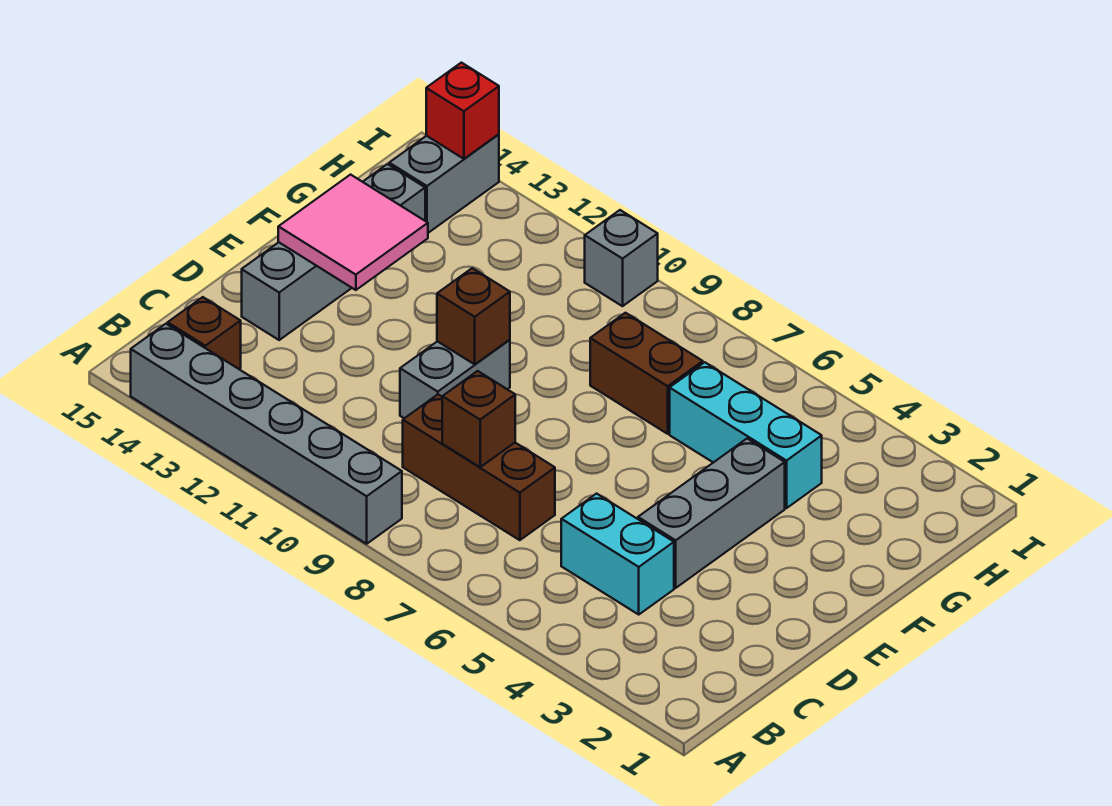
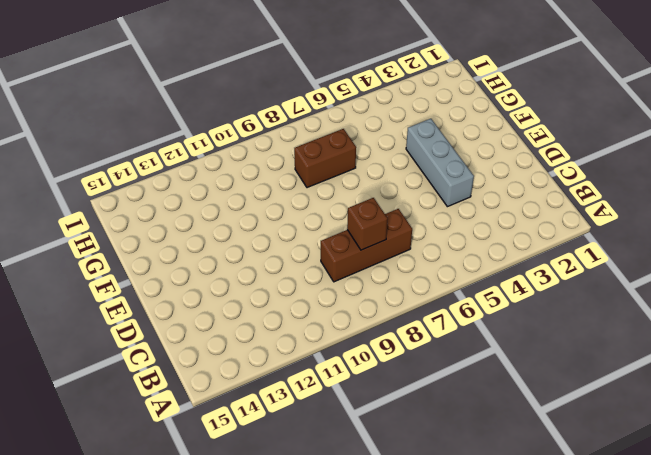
none -> grey 1x6 brick [131,324,402,544]
none -> brown 1x1 brick [168,297,241,369]
none -> cyan 1x2 brick [561,494,674,614]

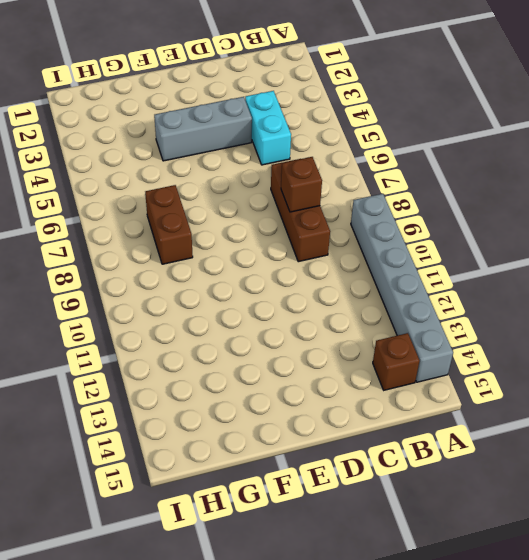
none -> grey 1x2 brick [400,340,510,418]
none -> grey 1x4 brick [242,164,425,340]
none -> cyan 1x3 brick [670,362,822,508]

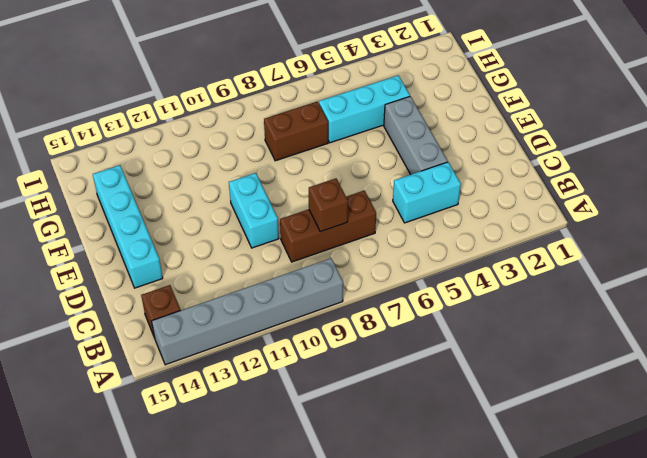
cyan 1x2 brick [229,173,279,248] -> grey 1x2 brick [400,340,510,418]
cyan 1x4 brick [93,165,163,288] -> grey 1x4 brick [242,164,425,340]
none -> grey 1x2 brick [389,134,499,233]
none -> grey 1x1 brick [585,210,658,306]
none -> brown 1x1 brick [437,268,510,364]

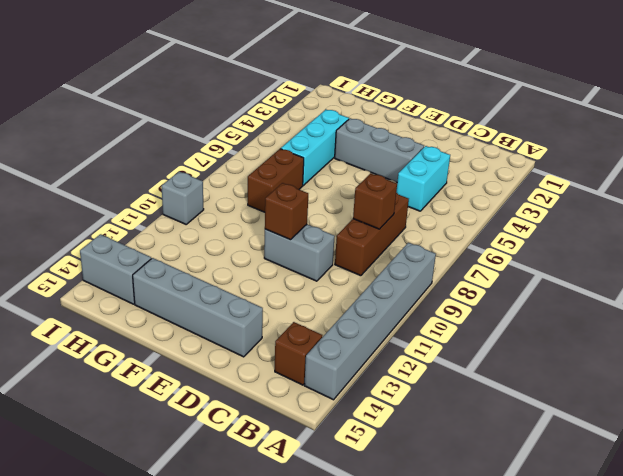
none -> pink 2x2 tile [278,175,428,290]
none -> red 1x1 brick [426,63,499,159]

